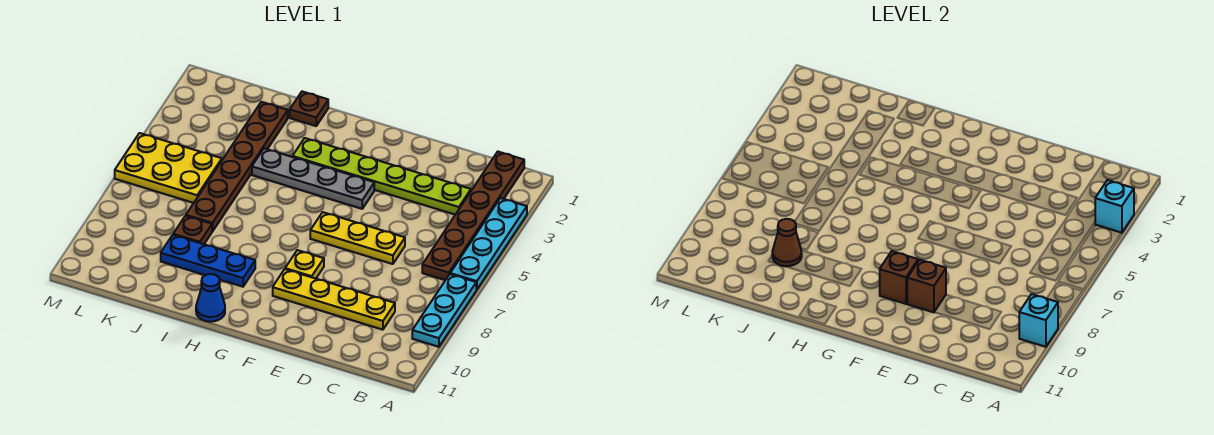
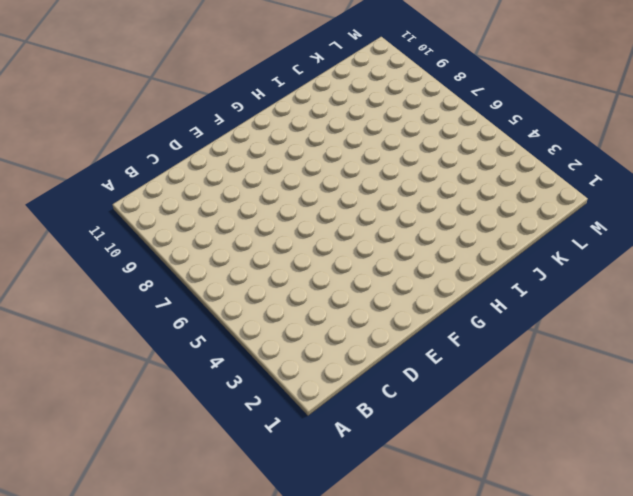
none -> cyan 1x4 plate [450,198,527,290]
none -> cyan 1x3 plate [412,274,476,347]
none -> brown 1x6 plate [422,152,524,280]

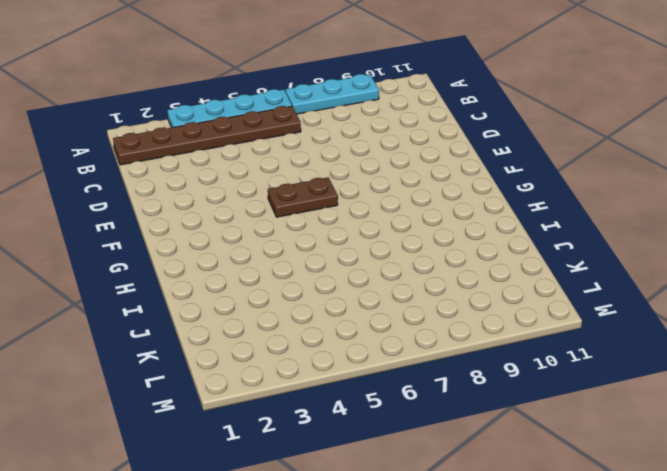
brown 1x2 plate [268,177,338,217] -> yellow 1x3 plate [310,212,405,264]
none -> lime 1x6 plate [292,138,471,215]
none -> yellow 1x4 plate [273,269,395,330]
none -> grey 1x4 plate [252,148,374,209]

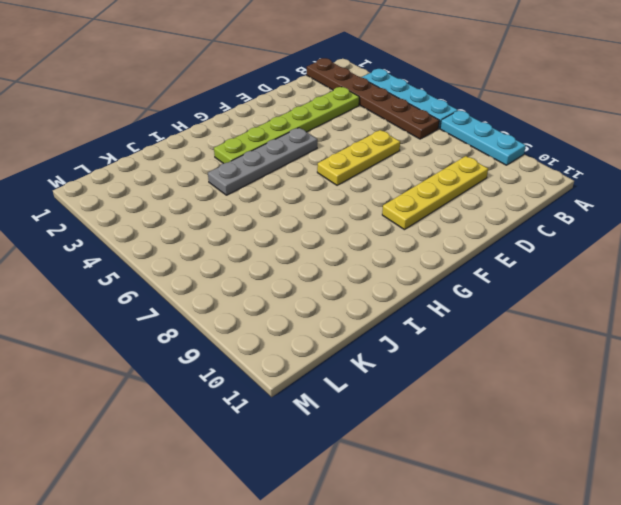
none -> yellow 1x1 plate [285,250,324,279]
none -> blue 1x3 plate [161,235,255,287]
none -> blue 1x1 cone [196,274,225,322]

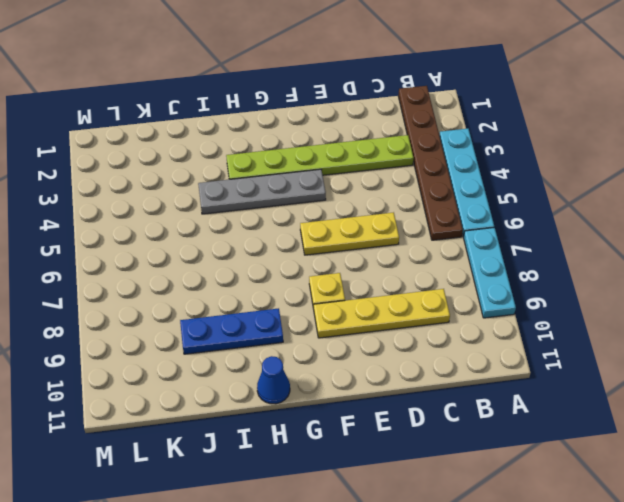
none -> brown 1x1 plate [290,91,328,126]
none -> brown 1x6 plate [186,102,288,232]
none -> brown 1x1 plate [173,216,212,244]

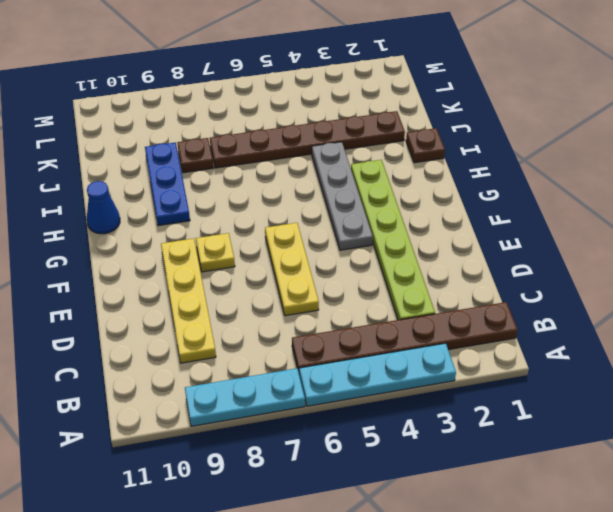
none -> yellow 2x3 plate [115,133,222,203]
none -> cyan 1x1 brick [1095,180,1134,233]
none -> cyan 1x1 brick [1019,294,1058,347]

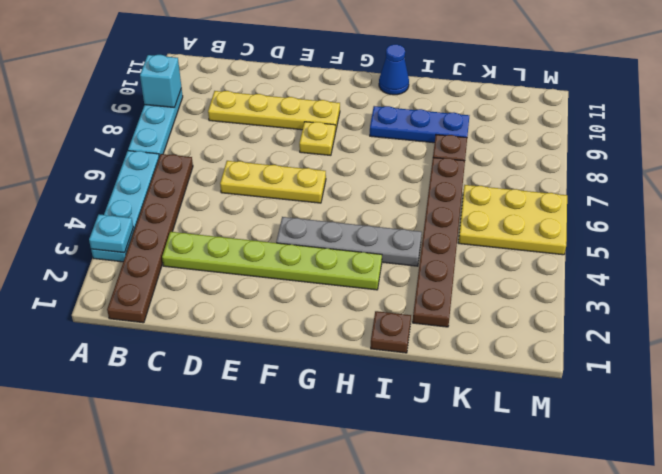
cyan 1x1 plate [89,214,133,253] -> cyan 1x1 brick [1095,180,1134,233]
none -> brown 1x1 brick [907,260,946,312]
none -> brown 1x1 brick [880,251,918,304]
none -> brown 1x1 cone [772,219,802,266]

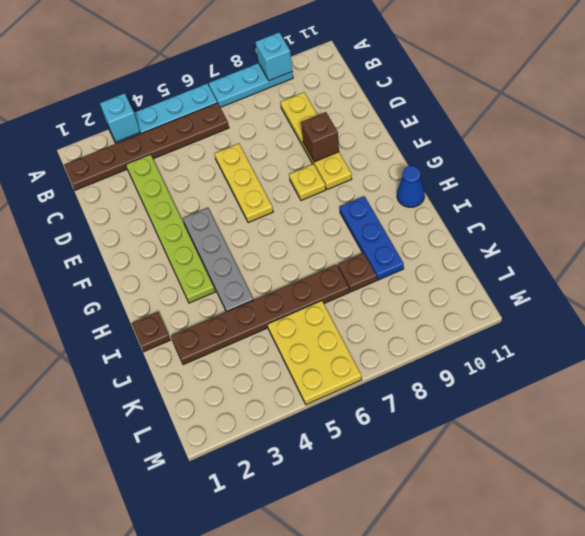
none -> brown 1x1 brick [880,251,918,304]
none -> brown 1x1 cone [772,219,802,266]

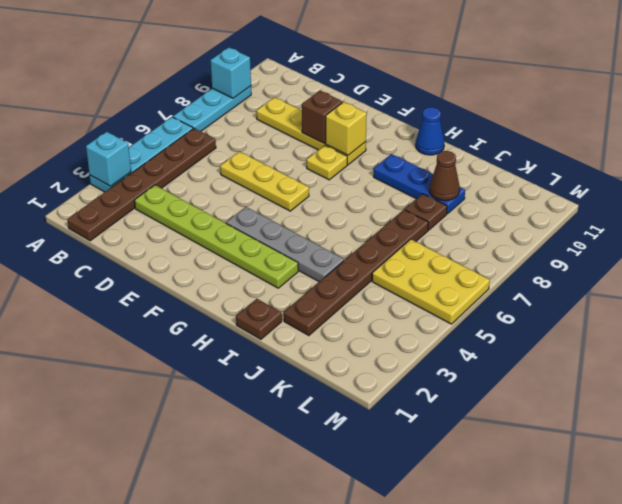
yellow 1x1 brick [326,102,367,155] -> brown 1x1 brick [880,251,918,304]

